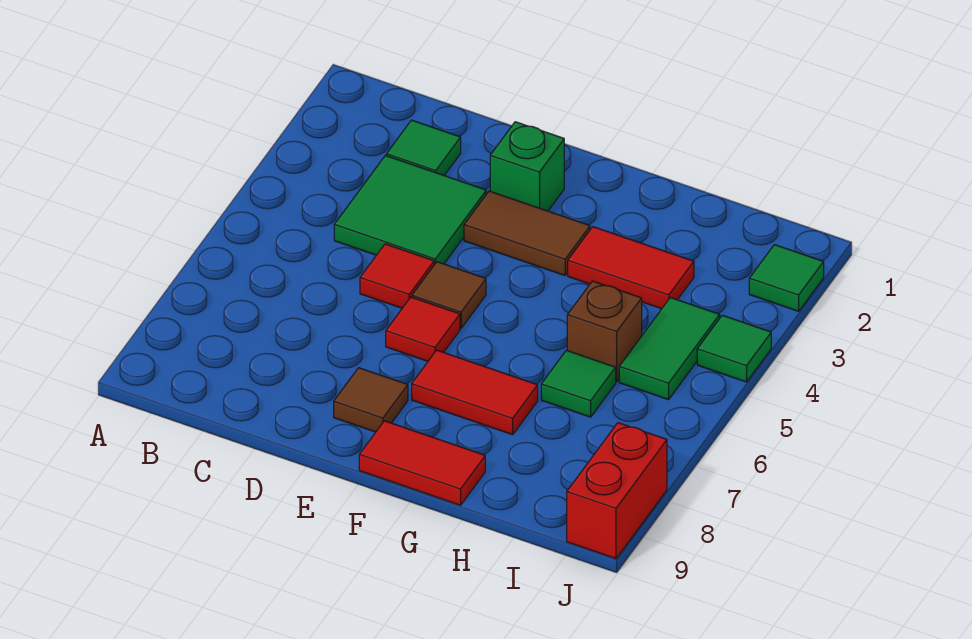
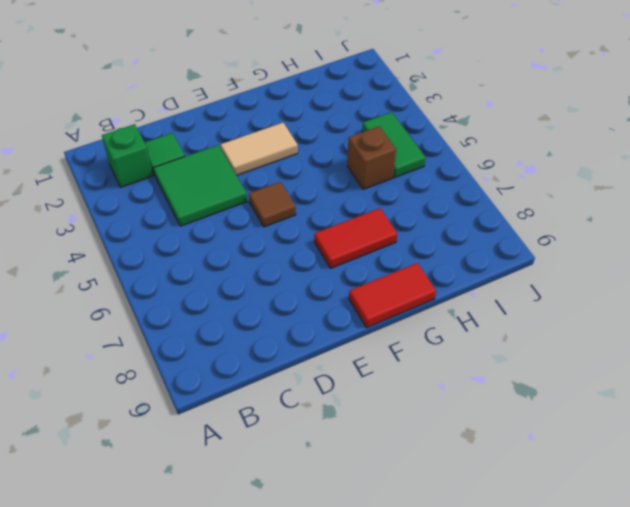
green 1x1 brick [102,124,153,187] -> green 1x1 brick moved to [490,122,564,211]
tan 1x2 tile [220,123,298,176] -> brown 1x2 tile [464,191,590,275]
none -> red 1x1 tile [360,244,434,308]
none -> red 1x1 tile [386,297,460,361]
none -> brown 1x1 tile [334,368,408,432]

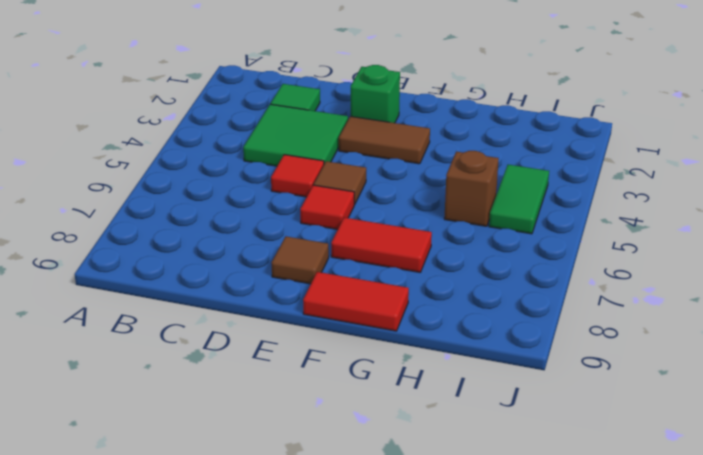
none -> red 1x2 tile [568,227,694,309]
none -> green 1x1 tile [541,350,616,417]
none -> green 1x1 tile [749,245,824,311]

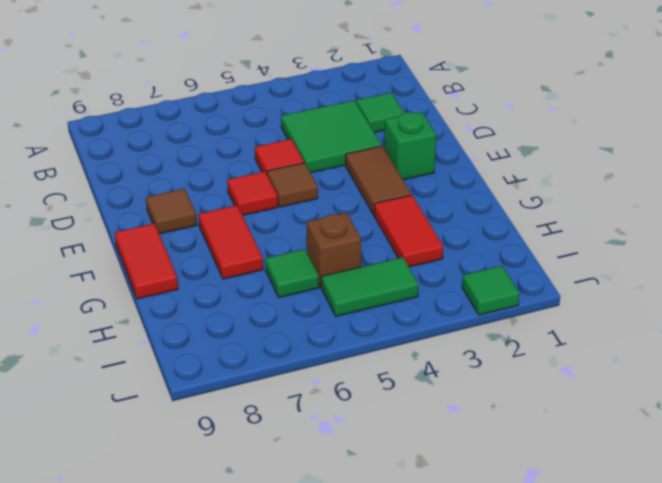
none -> green 1x1 tile [697,315,771,382]
none -> red 1x2 brick [567,423,667,559]

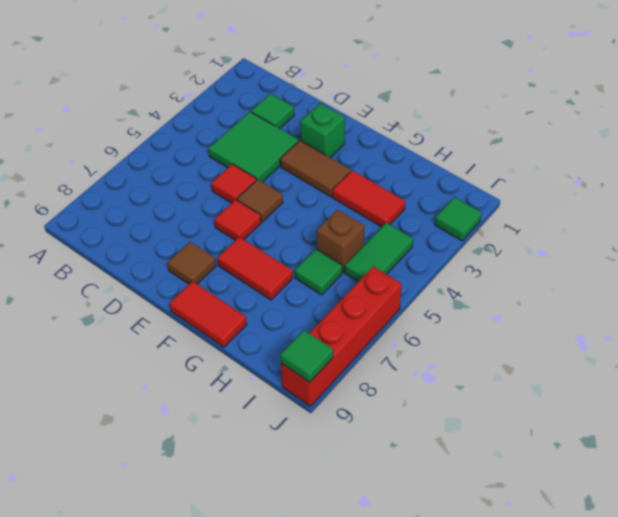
red 1x4 brick [281,266,402,406] -> red 1x2 brick [567,423,667,559]
green 1x1 tile [280,330,333,382] -> green 1x1 tile moved to [697,315,771,382]

